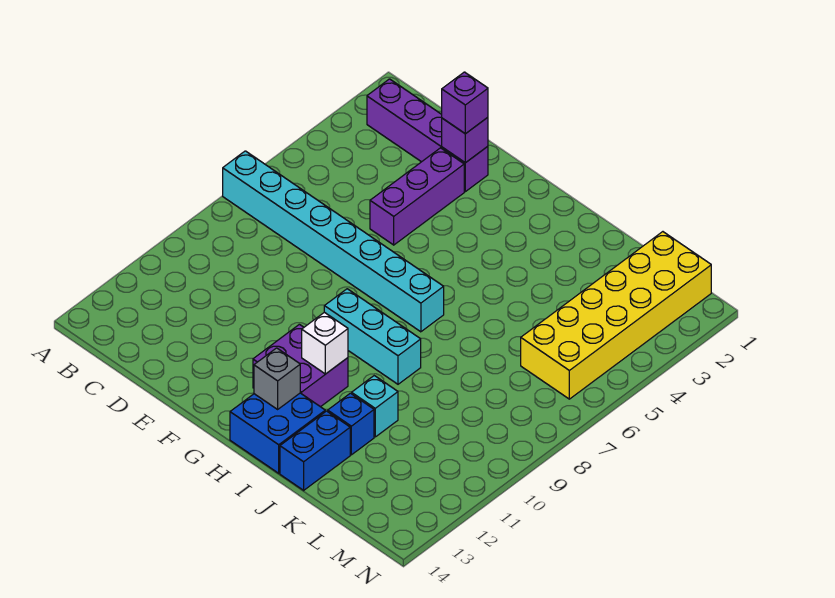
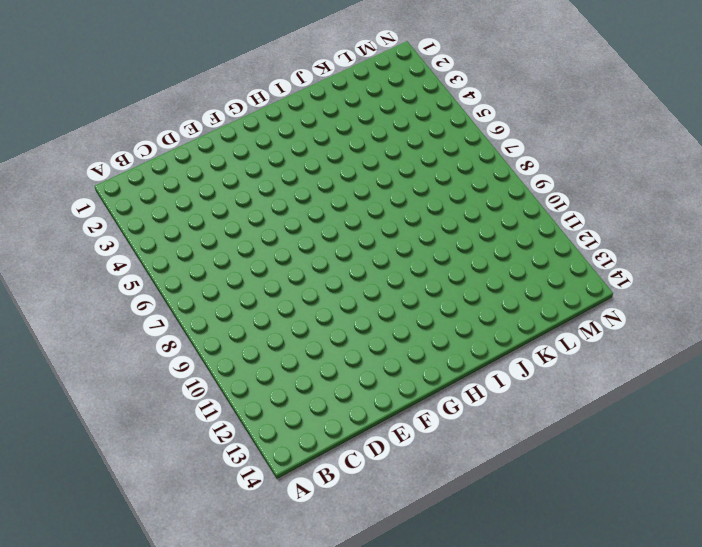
none -> cyan 1x8 brick [223,151,444,332]
none -> purple 1x4 brick [367,79,488,192]
none -> purple 1x3 brick [370,148,464,245]

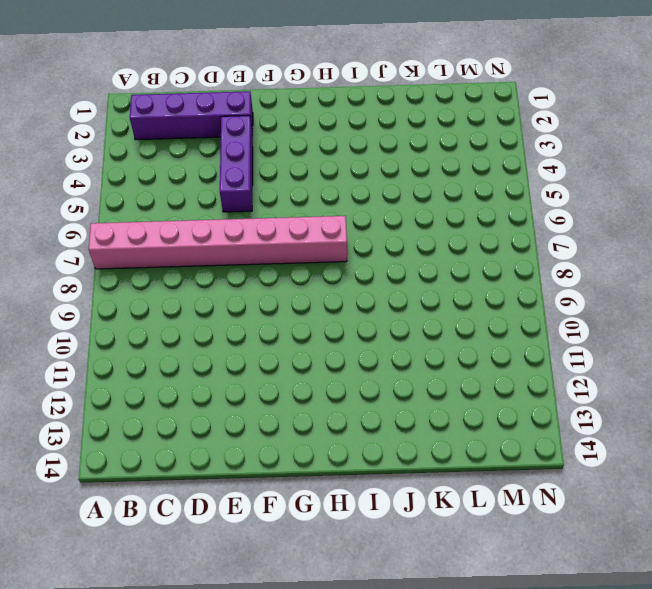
pink 1x8 brick [89,216,347,269] -> cyan 1x8 brick [223,151,444,332]
none -> cyan 1x3 brick [324,289,421,384]
none -> purple 2x2 brick [253,324,348,407]
none -> blue 2x2 brick [230,393,325,473]

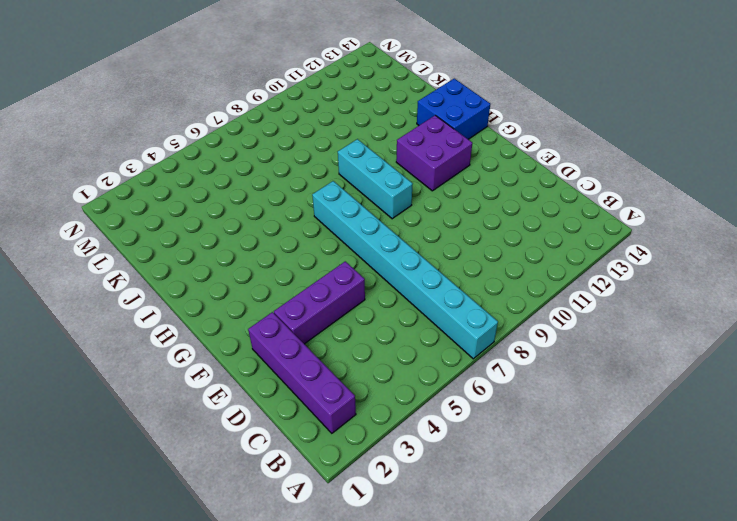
none -> cyan 1x1 brick [352,376,398,437]
none -> blue 1x1 brick [328,393,374,455]
none -> blue 1x2 brick [280,411,350,490]

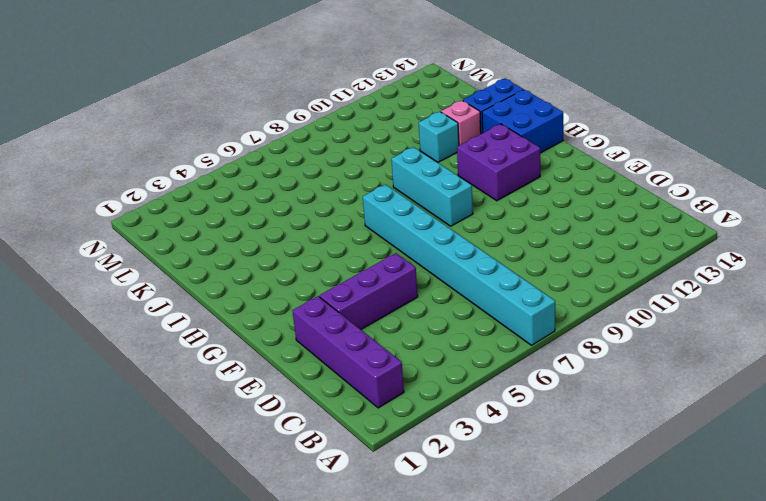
pink 1x1 brick [441,100,481,145] -> blue 1x1 brick [328,393,374,455]
none -> yellow 2x6 brick [521,232,711,399]
none -> purple 1x1 brick [442,117,488,163]
none -> white 1x1 brick [302,312,348,374]

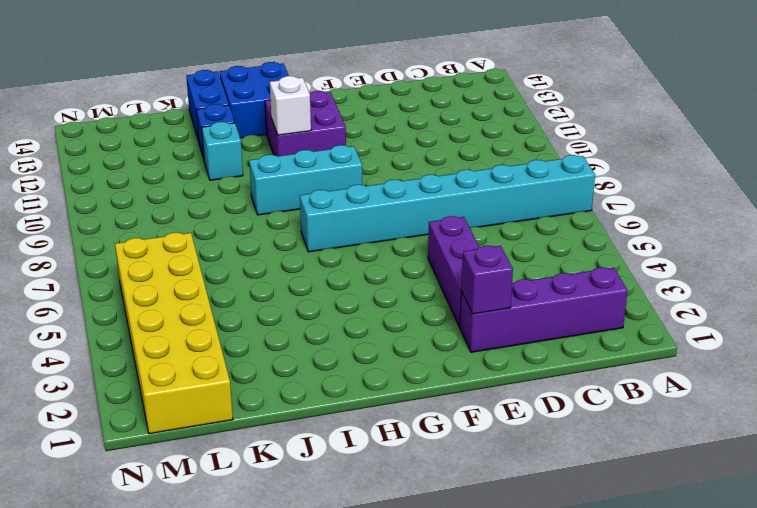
none -> grey 1x1 brick [254,348,300,409]
none -> purple 1x1 brick [442,72,488,134]

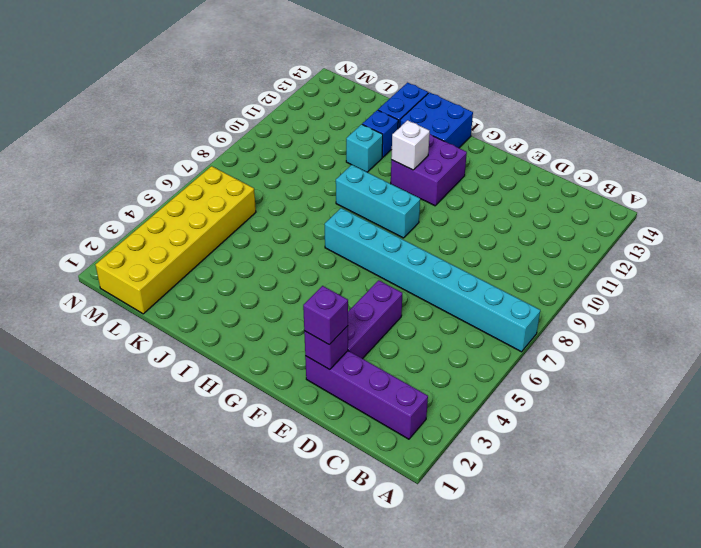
none -> grey 1x1 brick [254,348,300,409]

